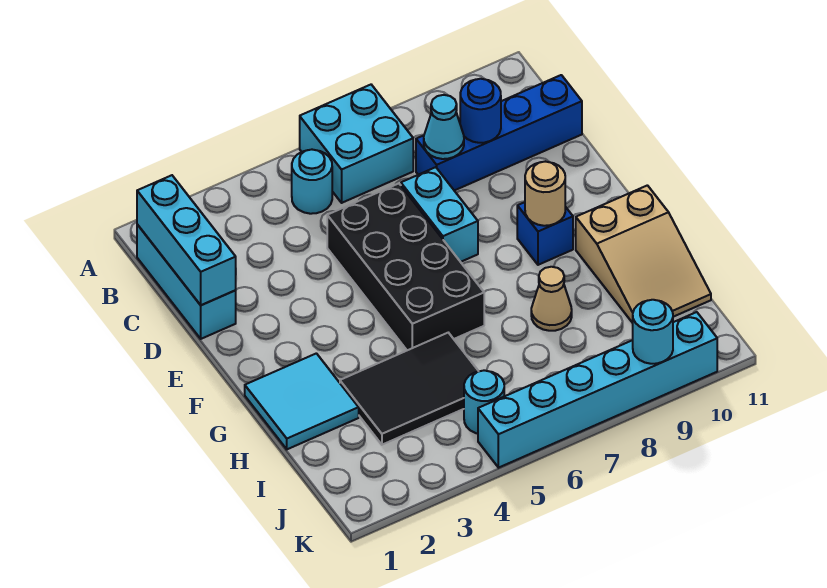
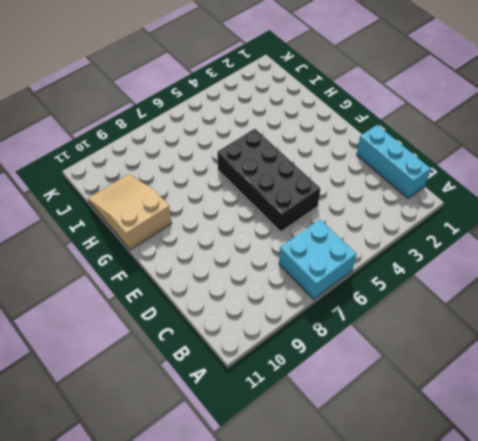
none -> cyan 1x1 round brick [292,150,332,214]
none -> blue 1x4 brick [416,75,582,191]
none -> cyan 1x2 brick [401,167,478,262]

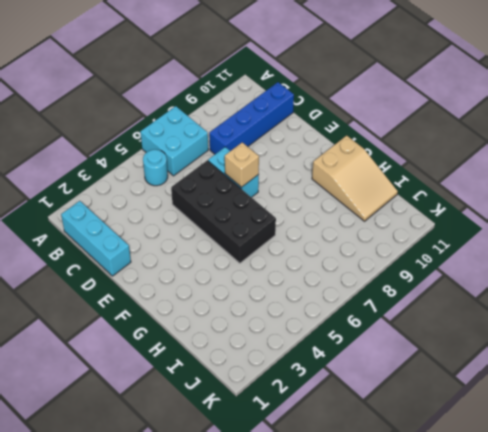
tan 1x1 brick [225,142,259,187] -> none
none -> blue 1x1 brick [517,202,573,265]
none -> cyan 2x2 tile [245,353,359,449]
none -> black 2x3 tile [340,333,478,445]

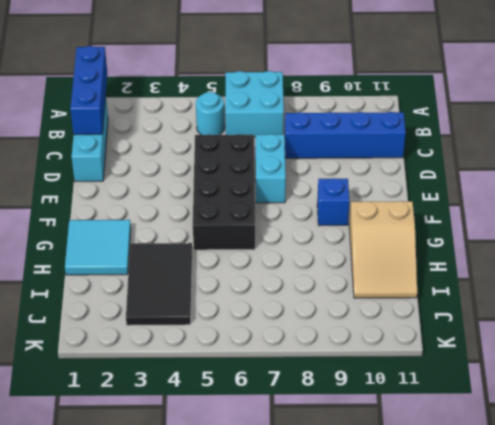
blue 1x3 brick [70,46,107,135] -> cyan 1x3 brick [137,175,236,305]
black 2x3 tile [126,243,192,325] -> black 2x3 tile turned to [340,333,478,445]
none -> tan 1x1 cone [531,267,572,331]
none -> cyan 1x1 round brick [464,370,504,434]
none -> cyan 1x6 brick [478,312,717,468]

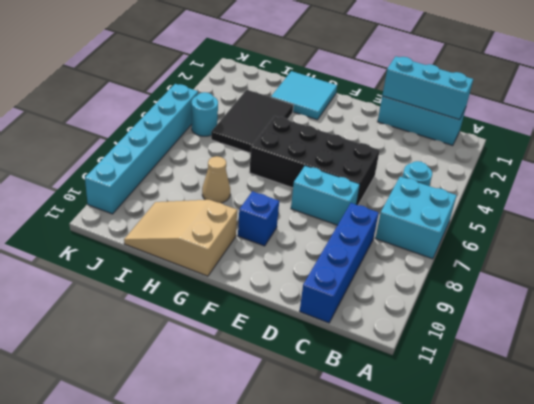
none -> cyan 1x1 cone [424,95,464,159]
none -> blue 1x1 round brick [460,79,501,143]
none -> tan 1x1 round brick [525,162,565,226]

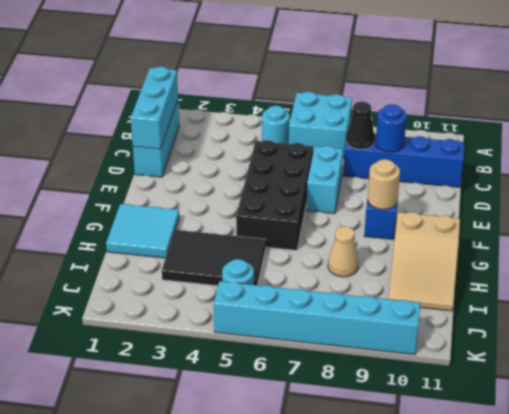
black 1x1 cone [346,102,375,149] -> cyan 1x1 cone [424,95,464,159]
none -> cyan 1x1 round brick [633,300,673,364]

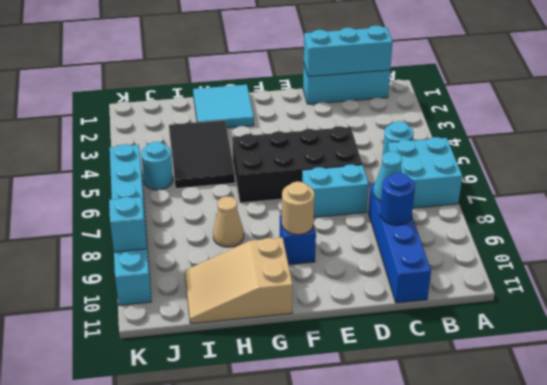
cyan 1x1 brick [109,197,147,252] -> cyan 1x1 round brick [633,300,673,364]

